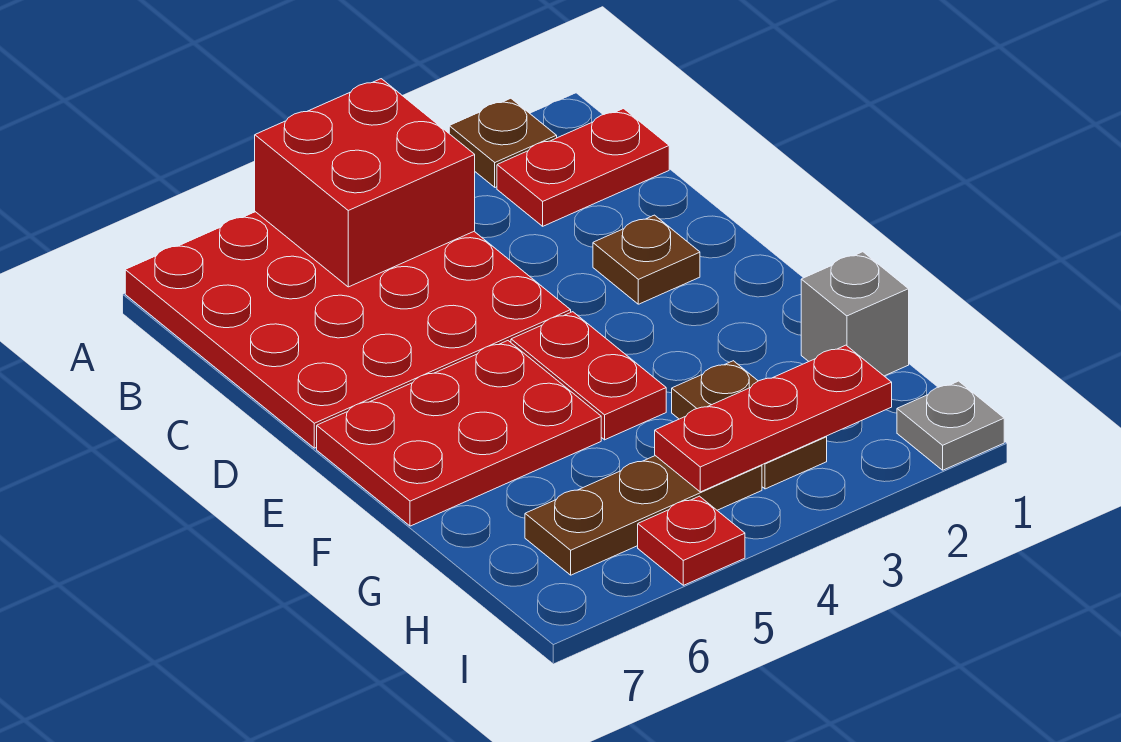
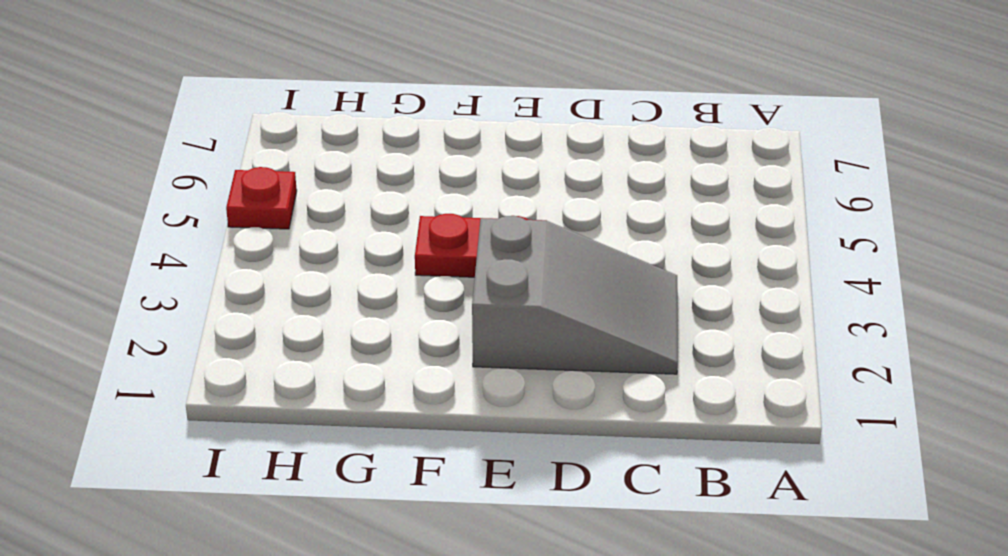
grey 2x3 slope [472,216,678,374] -> brown 1x1 plate [593,215,700,304]
none -> brown 1x1 plate [449,98,557,187]
none -> red 4x4 plate [125,212,571,448]
none -> red 1x2 plate [497,109,669,226]

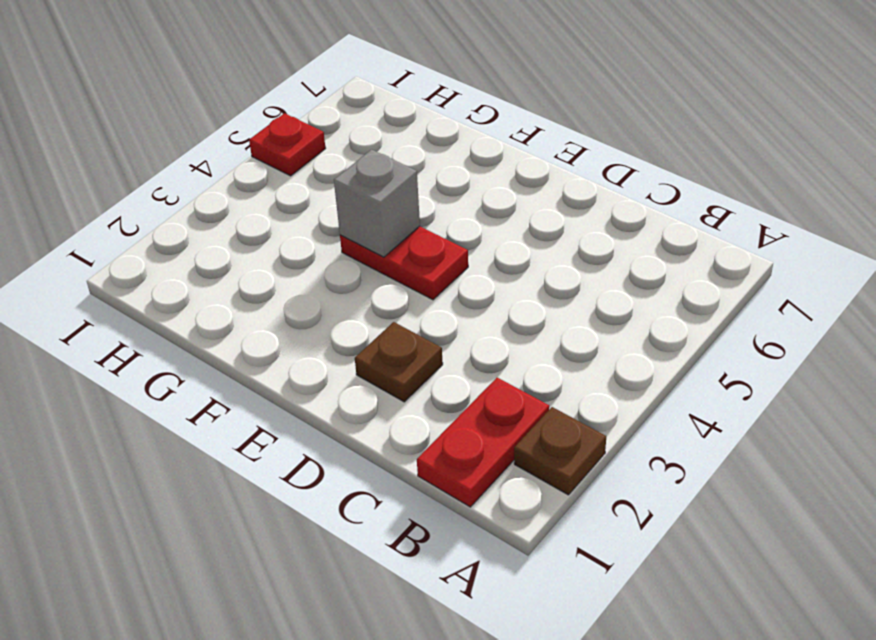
grey 1x1 brick [334,150,420,257] -> grey 1x1 brick moved to [801,252,909,376]
none -> red 4x4 plate [125,212,571,448]
none -> red 2x3 plate [317,341,601,526]
none -> brown 1x2 plate [672,361,827,489]

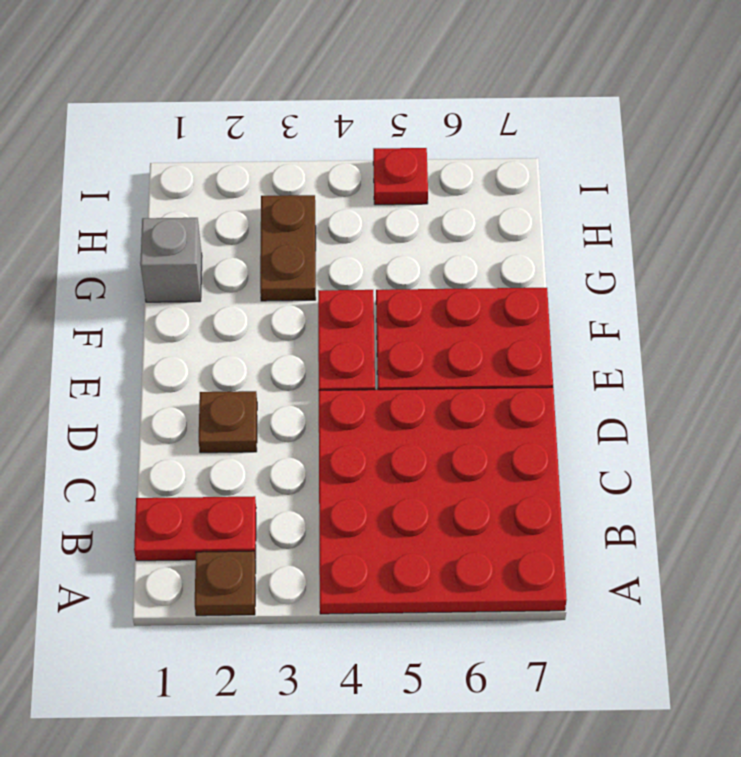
none -> brown 1x3 plate [525,456,762,575]
none -> grey 1x1 plate [897,381,1004,470]
none -> red 2x2 brick [255,79,475,287]

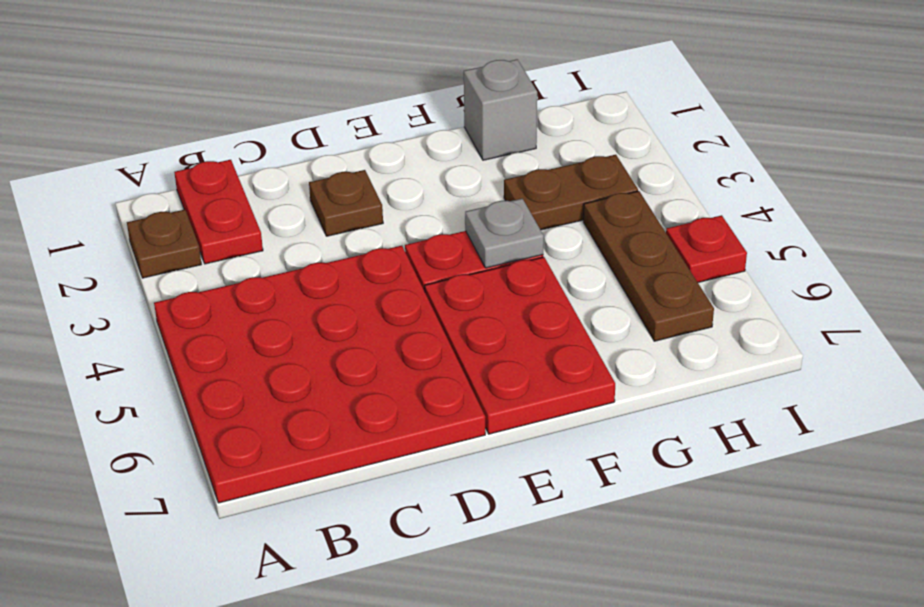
grey 1x1 plate [465,199,544,268] -> grey 1x1 plate moved to [897,381,1004,470]
none -> red 2x2 brick [255,79,475,287]
none -> red 1x3 plate [655,345,892,492]

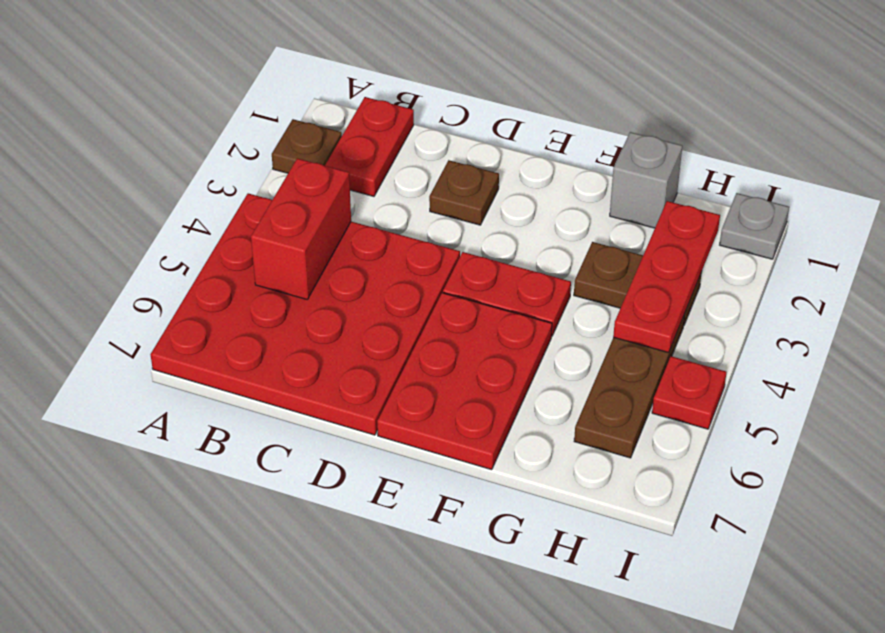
red 1x2 brick [251,158,351,300] -> red 2x2 brick [255,79,475,287]

